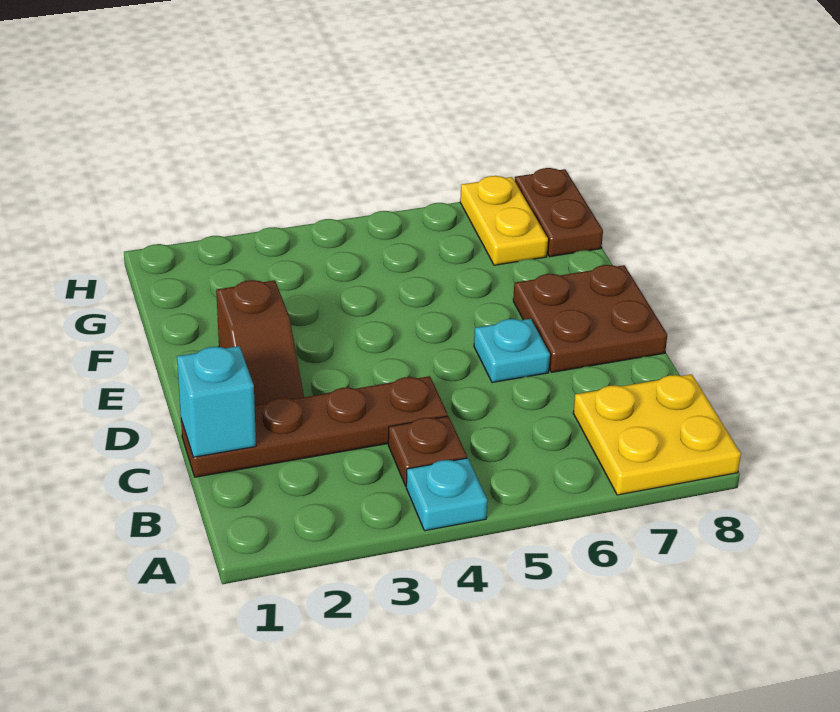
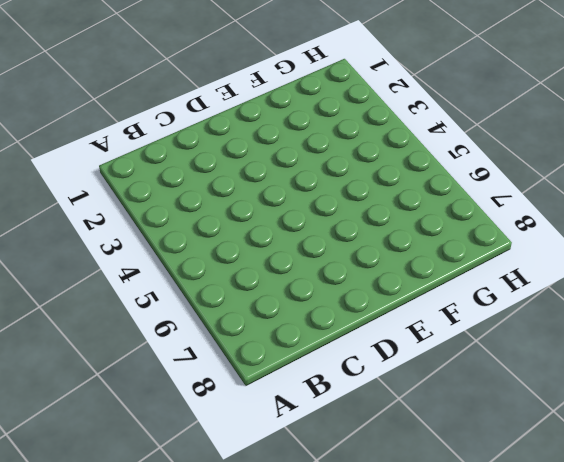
none -> cyan 1x1 plate [406,458,488,531]
none -> yellow 2x2 plate [573,374,741,495]

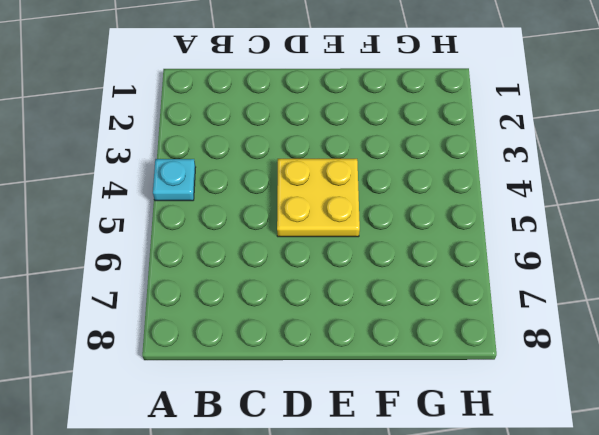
yellow 2x2 plate [277,159,360,237] -> yellow 2x2 plate moved to [573,374,741,495]
none -> brown 1x1 plate [388,416,467,486]
none -> brown 1x4 plate [181,376,448,477]

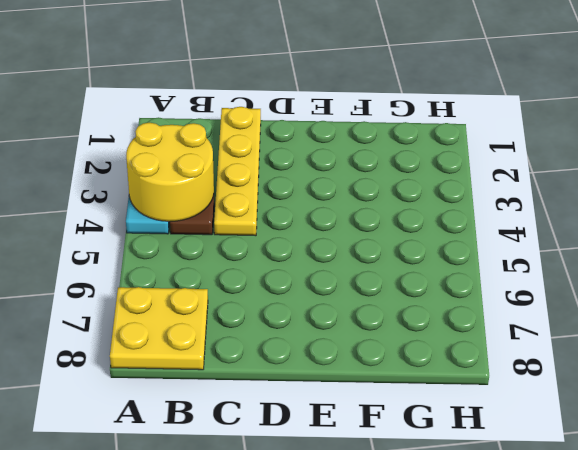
yellow 2x2 round brick [126,123,214,221] -> none
yellow 1x4 plate [214,107,261,236] -> brown 1x4 plate [181,376,448,477]
none -> brown 1x2 slope [216,280,304,405]
none -> cyan 1x1 plate [474,319,550,383]

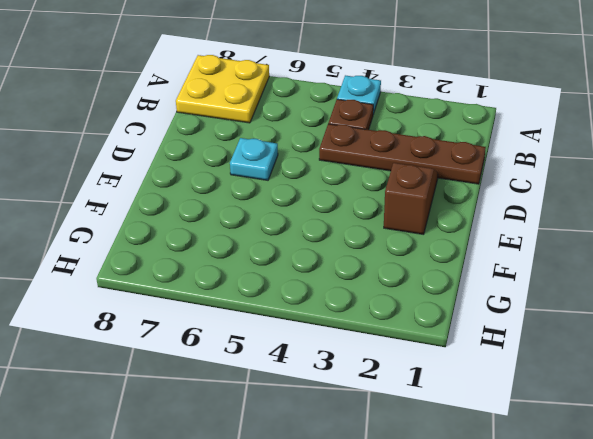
none -> brown 2x2 plate [513,265,667,372]
none -> yellow 1x2 plate [460,176,548,265]

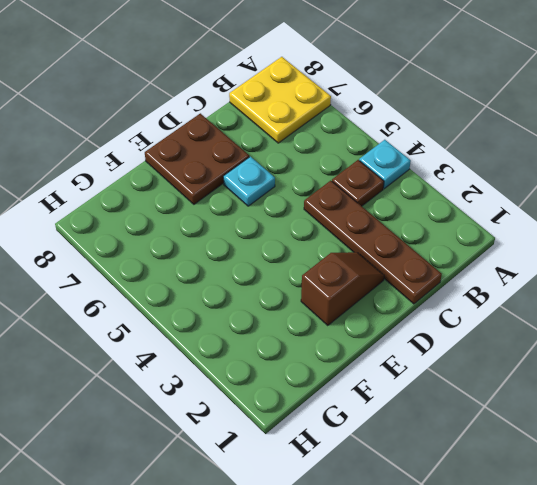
none -> yellow 1x2 plate [460,176,548,265]
none -> brown 1x2 plate [515,168,603,257]

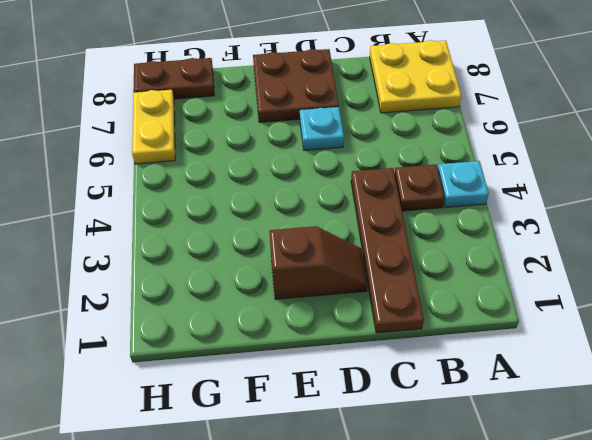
yellow 1x2 plate [132,90,175,164] -> yellow 1x2 plate turned to [460,176,548,265]
none -> cyan 1x1 brick [177,346,256,457]

